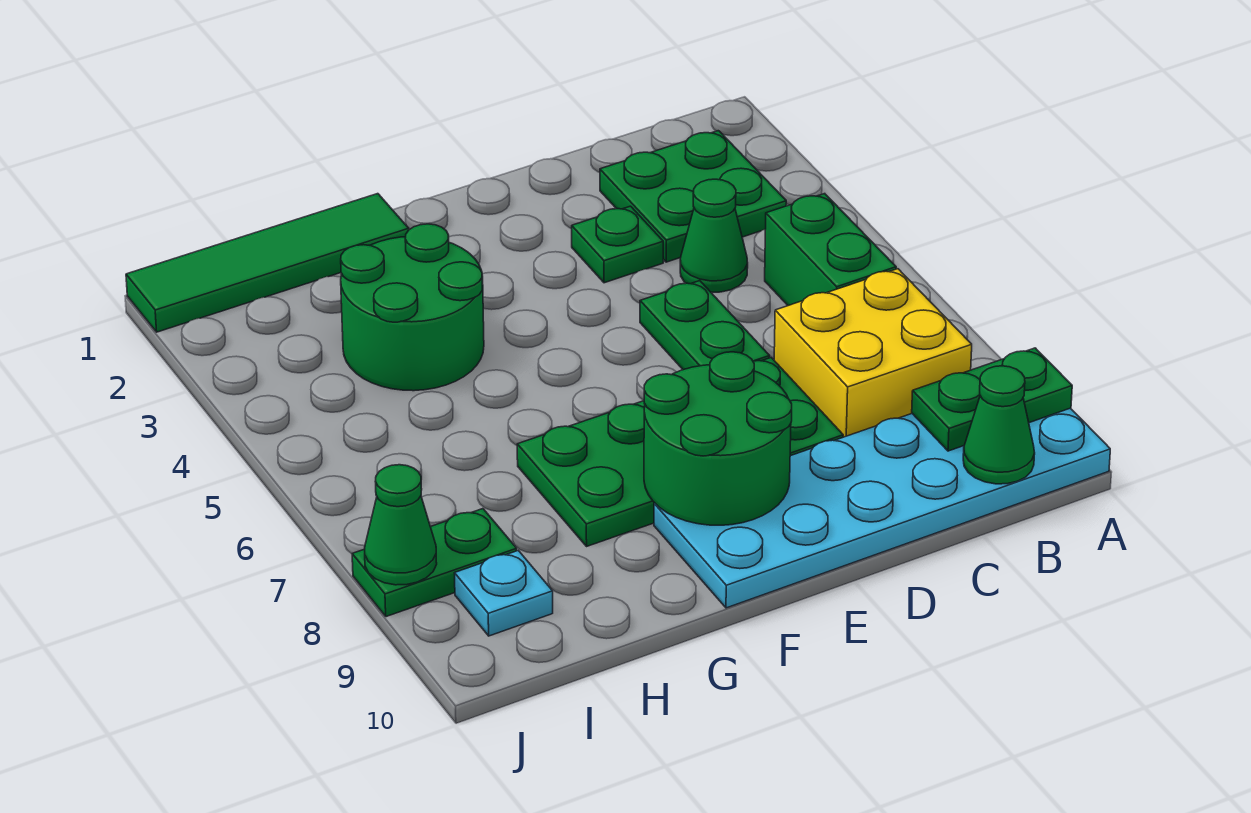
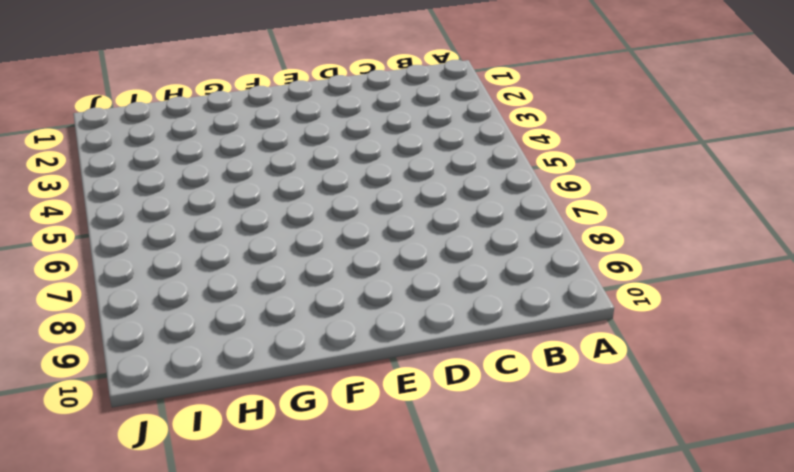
none -> cyan 2x6 plate [654,408,1110,608]
none -> green 2x2 plate [600,131,786,262]
none -> green 1x2 brick [765,194,896,306]

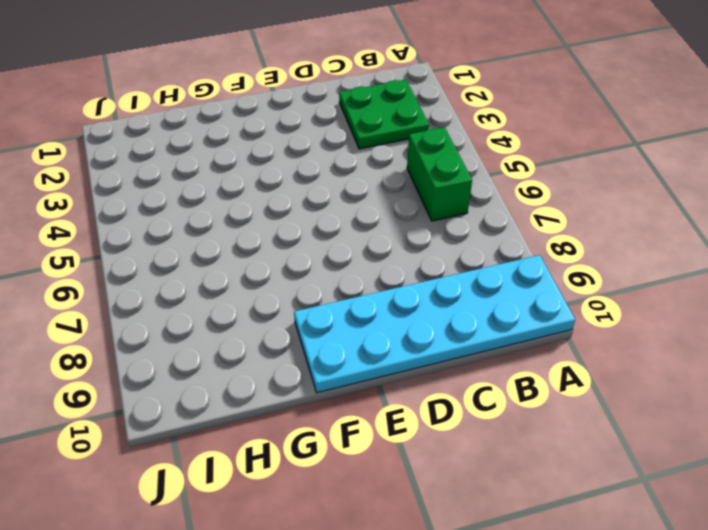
none -> yellow 2x2 brick [774,269,972,437]
none -> green 1x1 cone [680,179,748,292]
none -> green 1x1 plate [572,206,663,283]

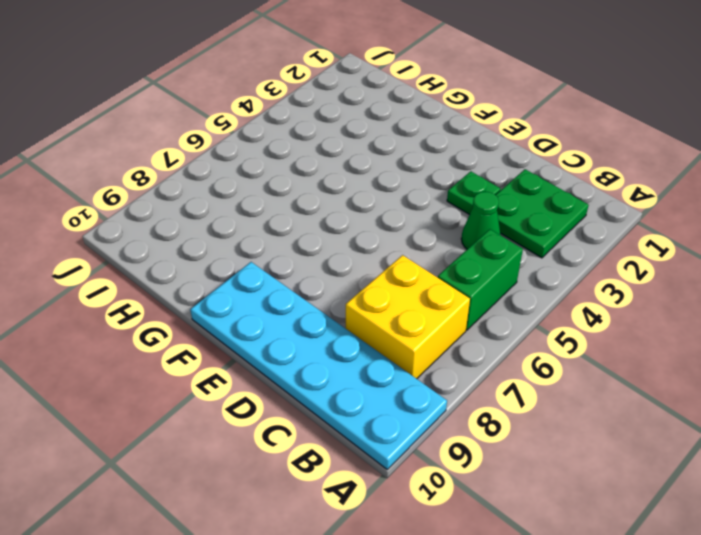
none -> green 1x2 plate [640,281,770,370]
none -> green 2x4 plate [517,358,843,546]
none -> green 1x4 tile [126,194,409,332]

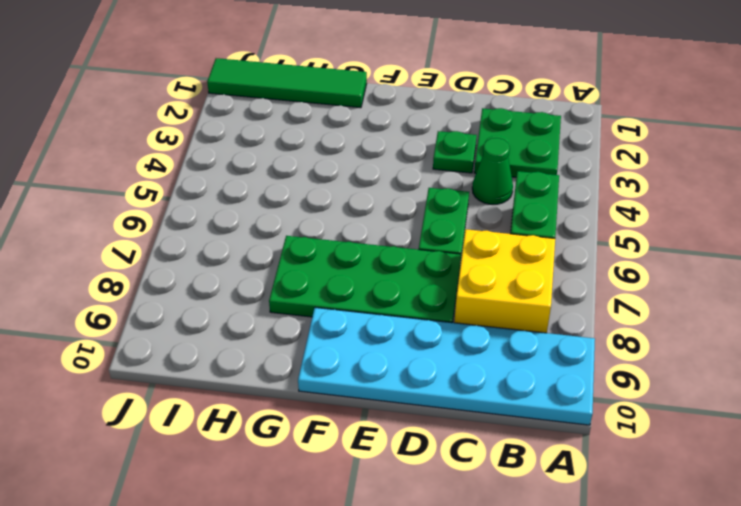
none -> green 2x2 round brick [341,224,484,391]
none -> green 1x2 plate [352,509,517,617]
none -> cyan 1x1 plate [455,551,553,636]

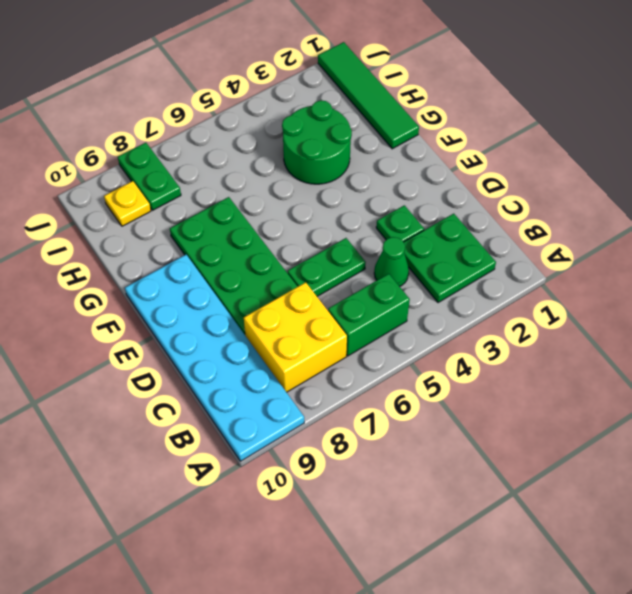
yellow 1x1 plate [104,181,151,226] -> cyan 1x1 plate [455,551,553,636]
none -> green 1x2 plate [912,348,1072,451]
none -> green 1x1 cone [963,366,1035,484]
none -> green 2x2 round brick [644,352,792,525]

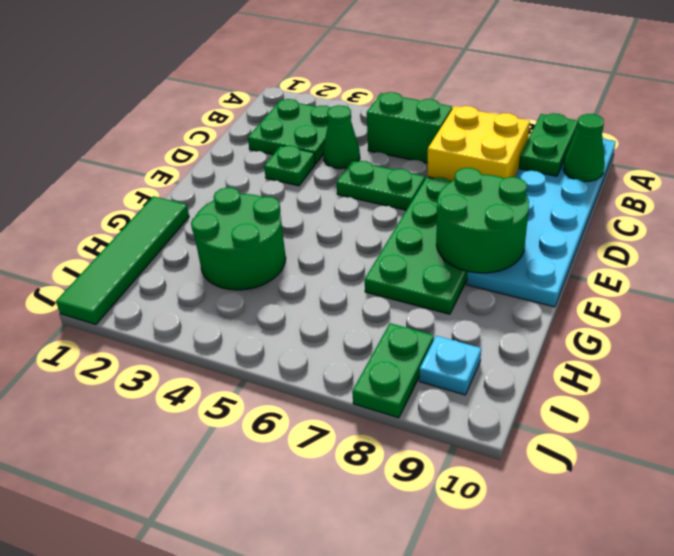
none -> green 1x1 cone [365,465,437,585]

